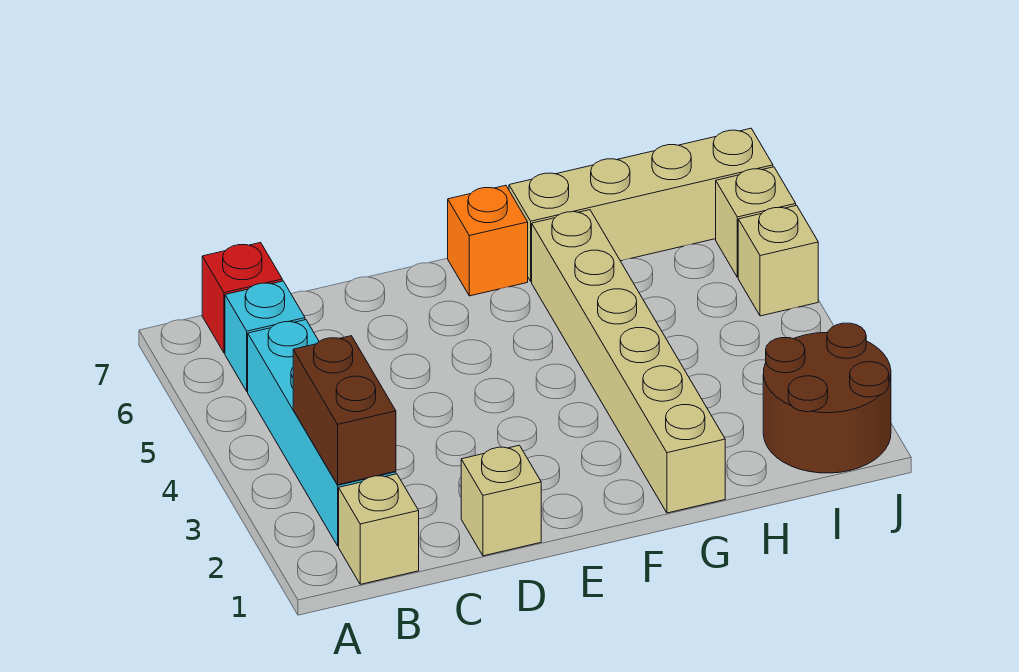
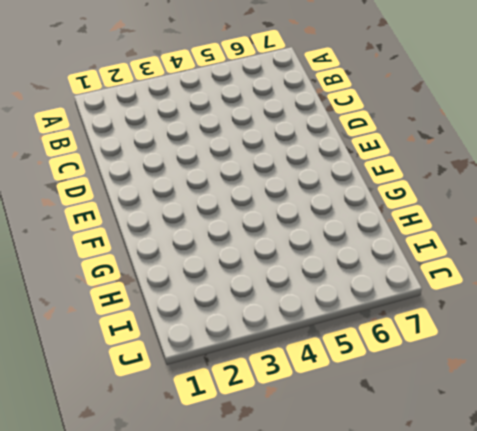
none -> tan 1x1 brick [339,474,419,584]
none -> cyan 1x4 brick [248,320,396,546]
none -> cyan 1x1 brick [225,281,305,392]

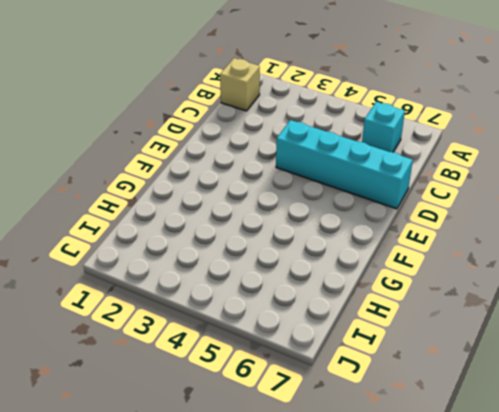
cyan 1x4 brick [276,120,413,209] -> cyan 1x4 brick moved to [248,320,396,546]
none -> red 1x1 brick [202,243,282,353]
none -> tan 1x1 brick [461,445,541,556]
none -> orange 1x1 brick [448,185,528,296]

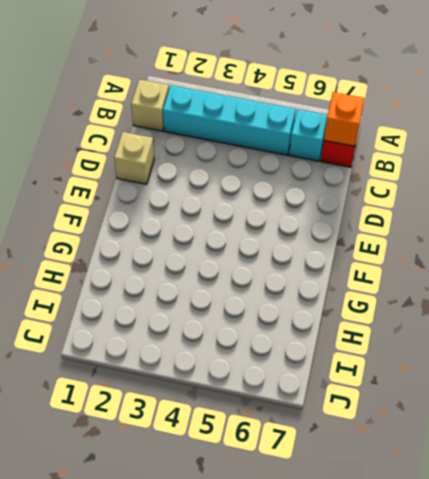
orange 1x1 brick [324,92,364,146] -> orange 1x1 brick moved to [448,185,528,296]
none -> tan 1x6 brick [532,210,725,513]
none -> tan 1x4 brick [509,128,773,282]
none -> brown 2x2 round brick [763,323,891,473]

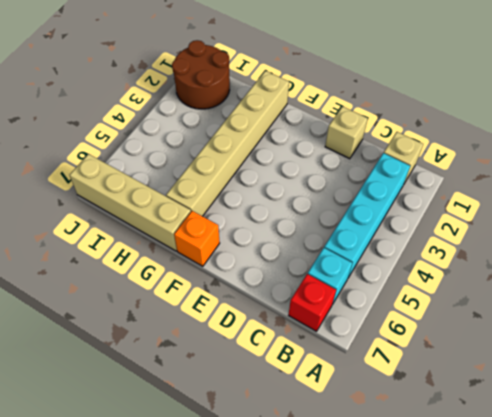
none -> tan 1x1 brick [738,205,818,316]
none -> tan 1x1 brick [716,167,796,277]
none -> brown 1x2 brick [293,336,396,485]

